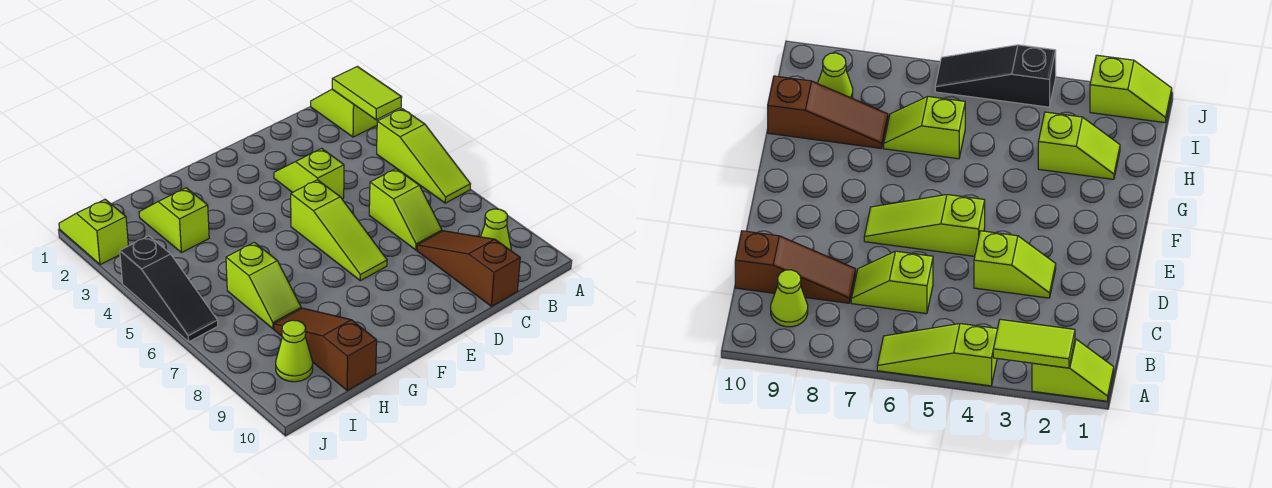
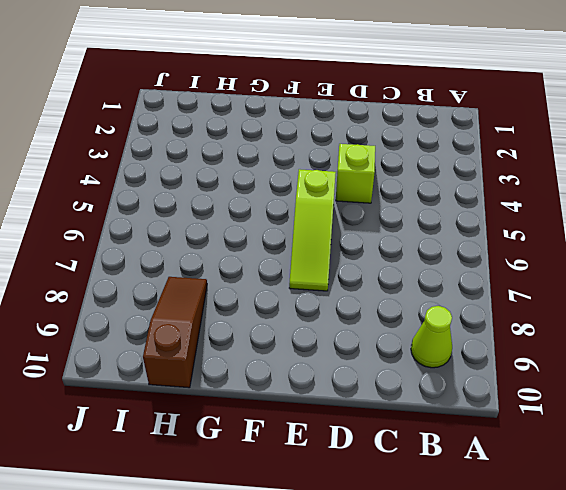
none -> lime 1x2 slope [311,89,378,137]
none -> lime 1x3 slope [377,109,470,203]
none -> lime 1x2 slope [369,169,442,250]

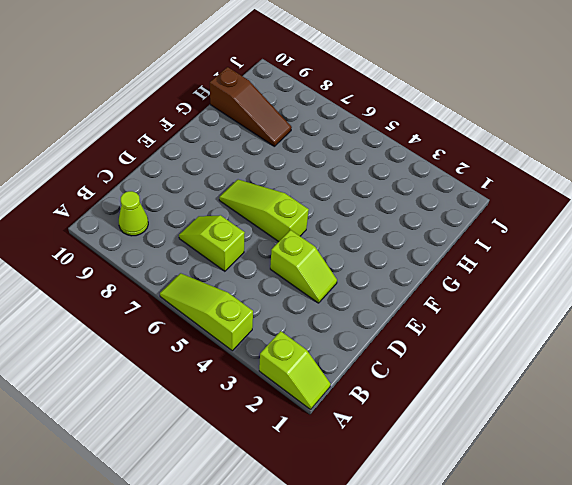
none -> brown 1x3 slope [417,231,520,306]
none -> lime 1x2 slope [139,188,209,253]
none -> lime 1x2 slope [226,242,301,329]

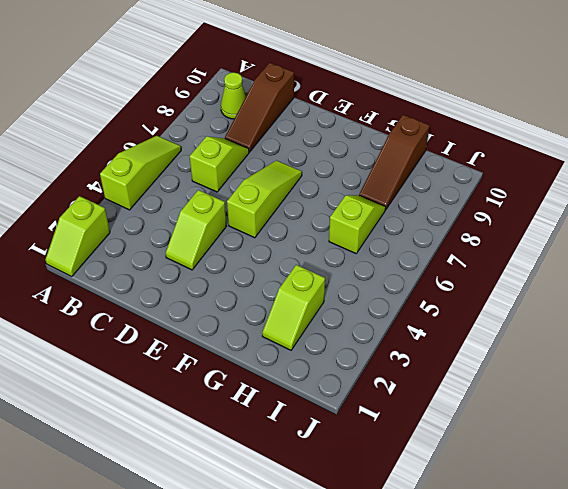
none -> lime 1x1 cone [276,320,313,382]
none -> lime 1x2 slope [59,199,128,265]
none -> black 1x3 slope [120,236,218,342]

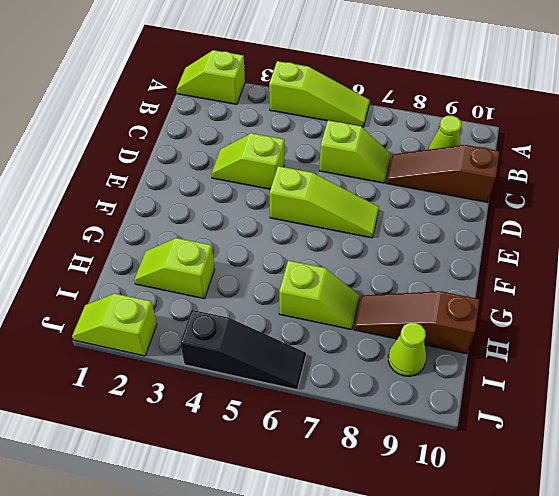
none -> lime 1x2 tile [332,67,402,120]

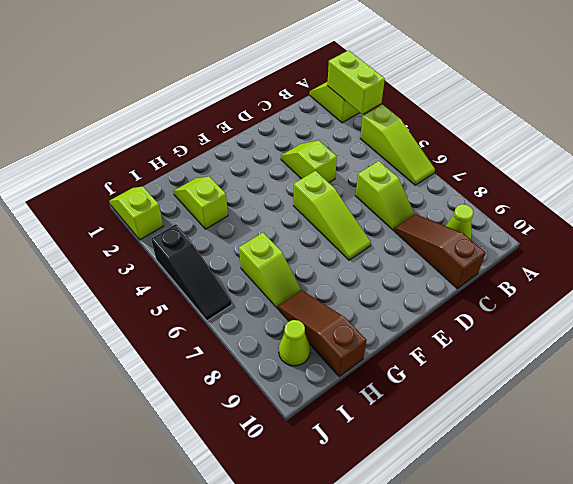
lime 1x2 brick [327,50,385,114] -> lime 1x2 tile [332,67,402,120]

